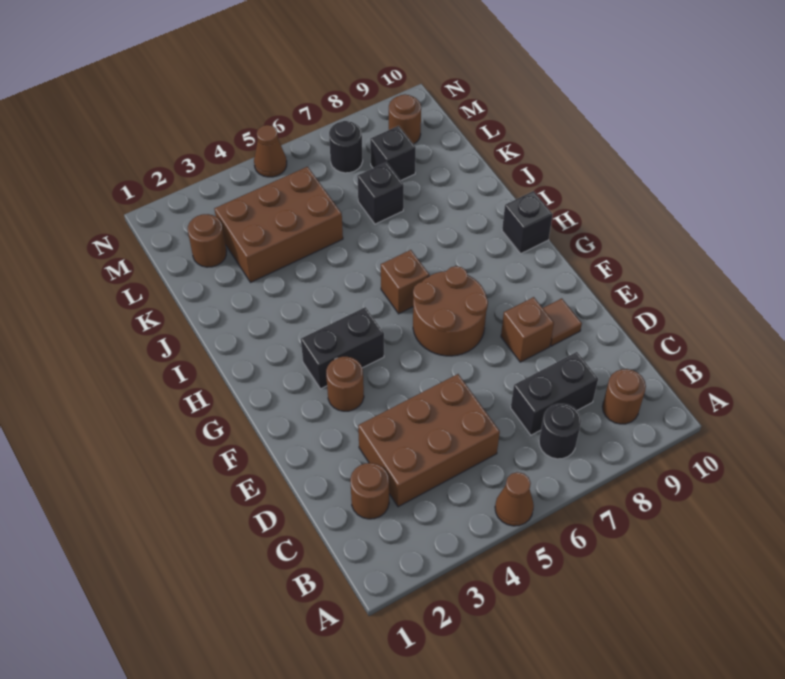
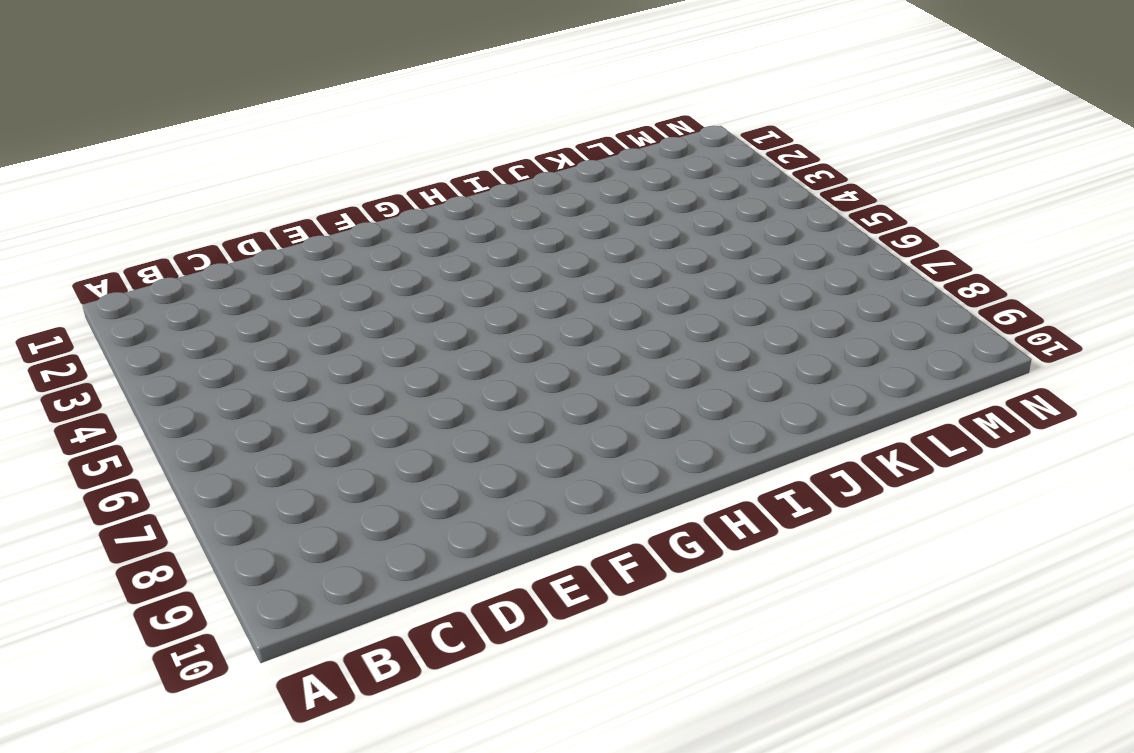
none -> brown 1x1 cone [495,472,534,526]
none -> black 1x1 round brick [539,404,581,459]
none -> brown 1x1 round brick [602,369,646,424]

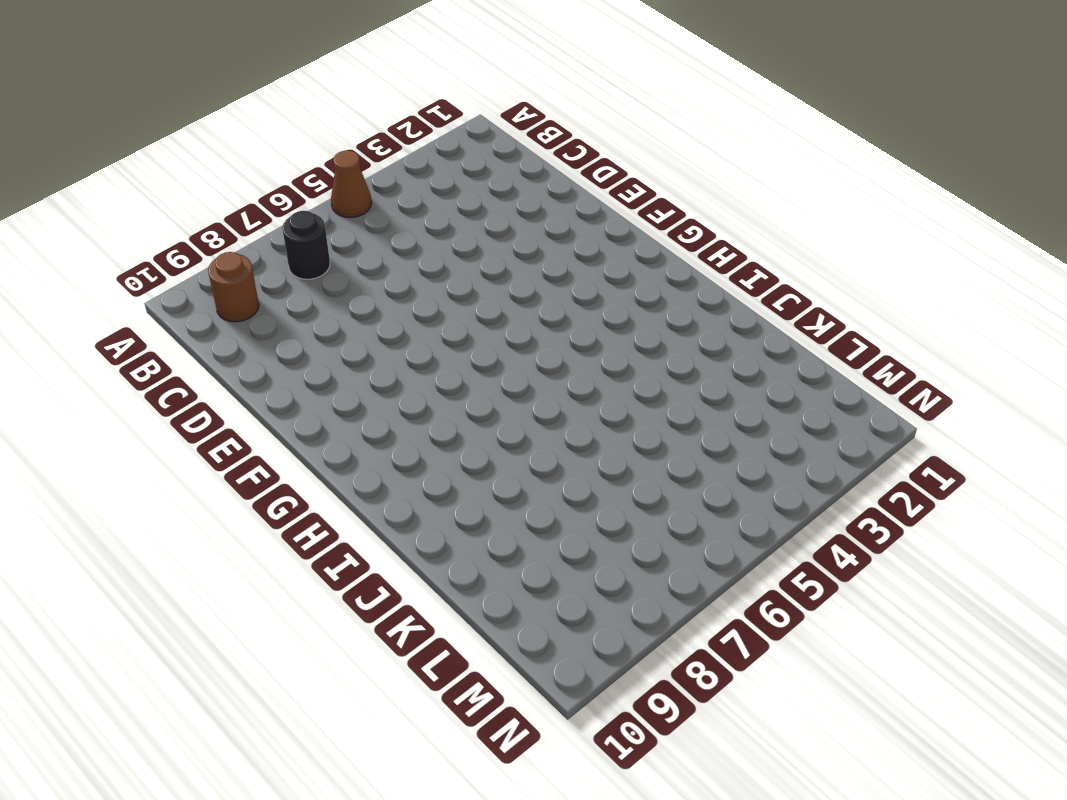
none -> brown 1x1 round brick [350,463,389,519]
none -> brown 2x3 brick [358,374,500,507]
none -> black 1x2 brick [511,352,598,435]

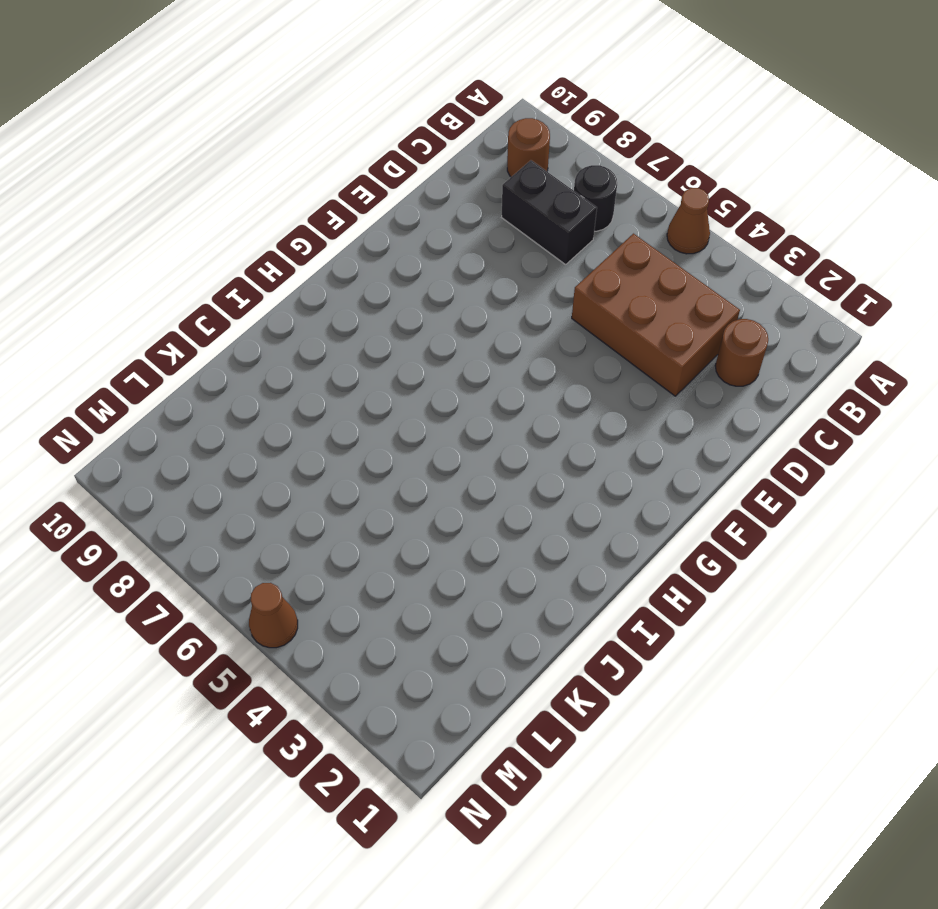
none -> brown 1x1 brick [501,297,554,362]
none -> brown 1x1 tile [543,298,582,346]
none -> brown 1x1 round brick [326,357,364,411]

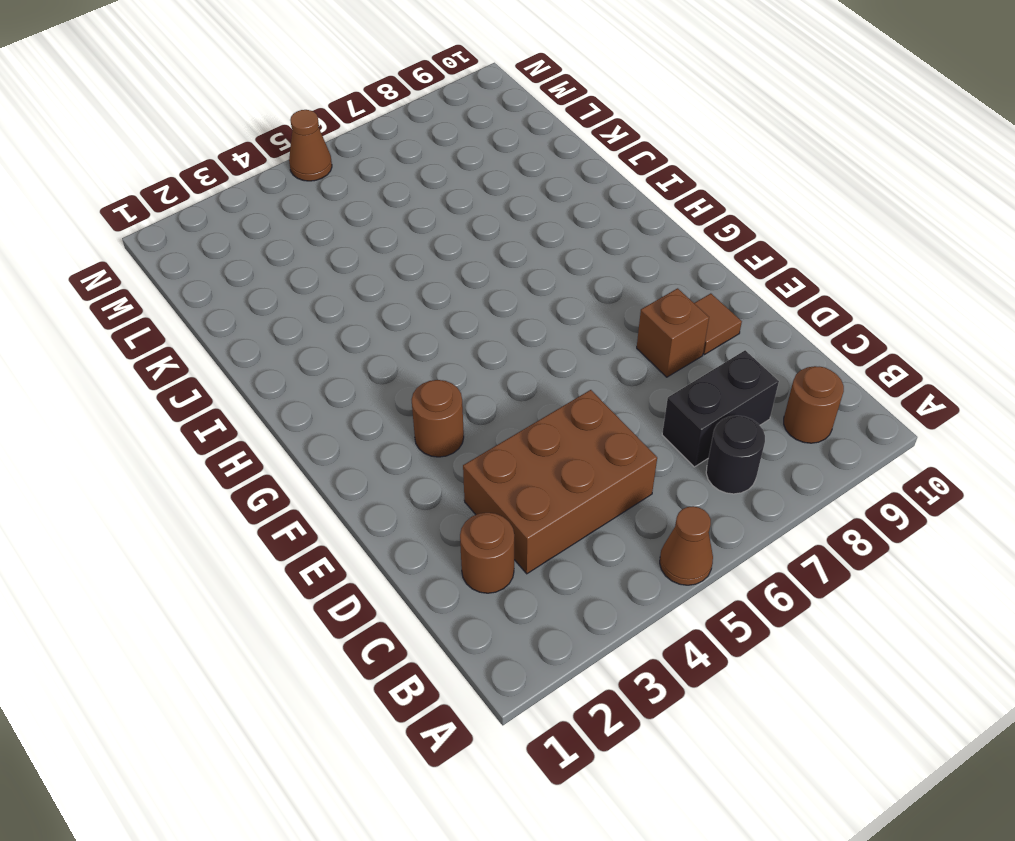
none -> brown 2x2 round brick [413,266,488,356]
none -> black 1x2 brick [301,307,384,389]
none -> brown 1x1 brick [381,250,429,314]

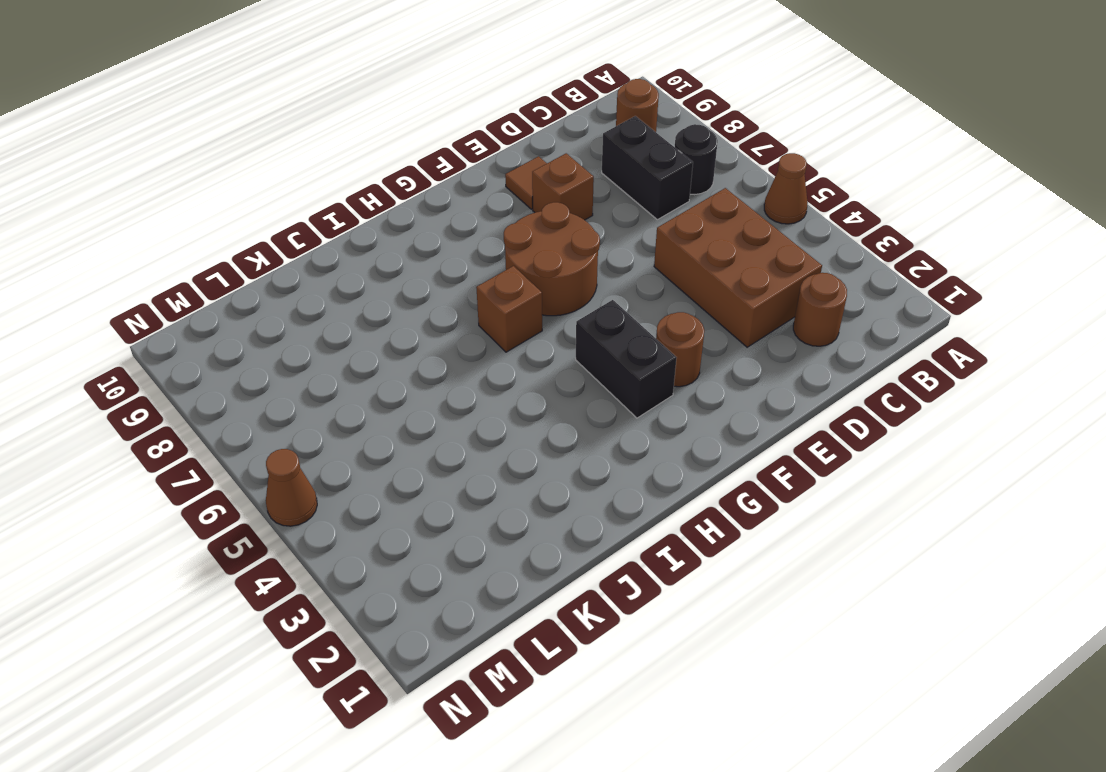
none -> black 1x1 brick [502,191,553,253]
none -> brown 2x3 brick [214,167,343,282]
none -> black 1x1 brick [357,162,404,224]

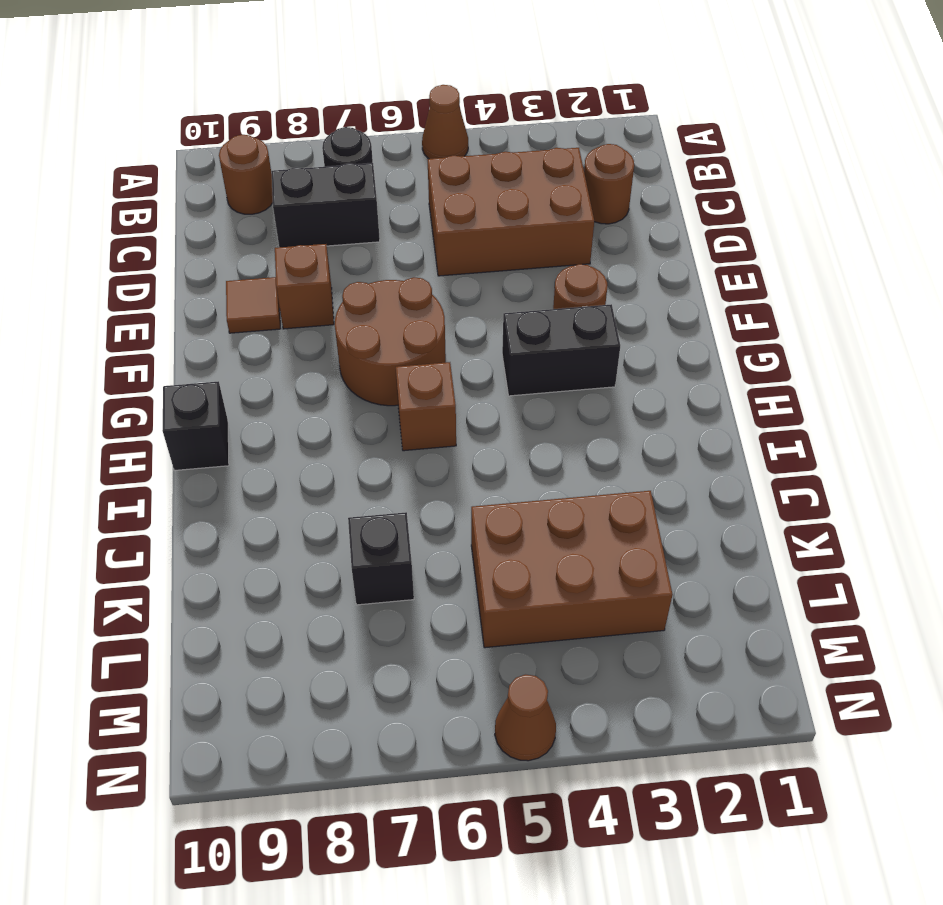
none -> brown 1x1 round brick [188,214,227,267]
none -> black 1x1 brick [370,126,416,180]
none -> black 1x1 round brick [329,121,363,173]

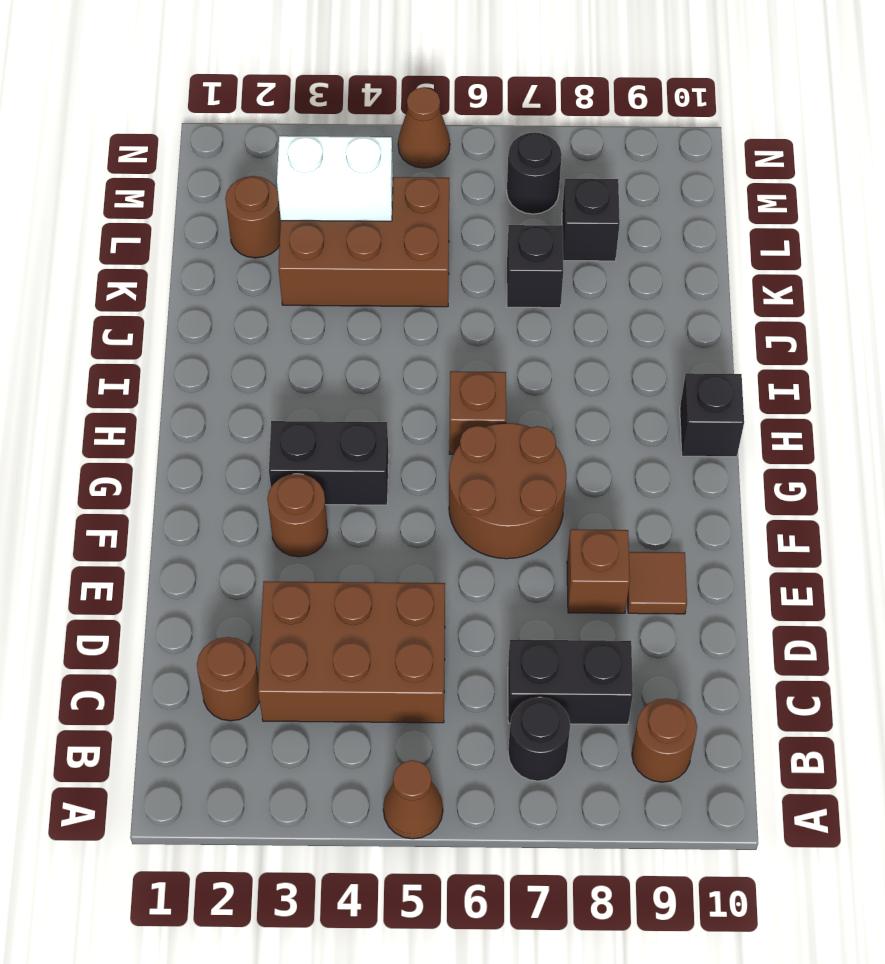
white 1x2 brick [277,136,393,221] -> none
none -> brown 1x1 round brick [389,94,421,144]

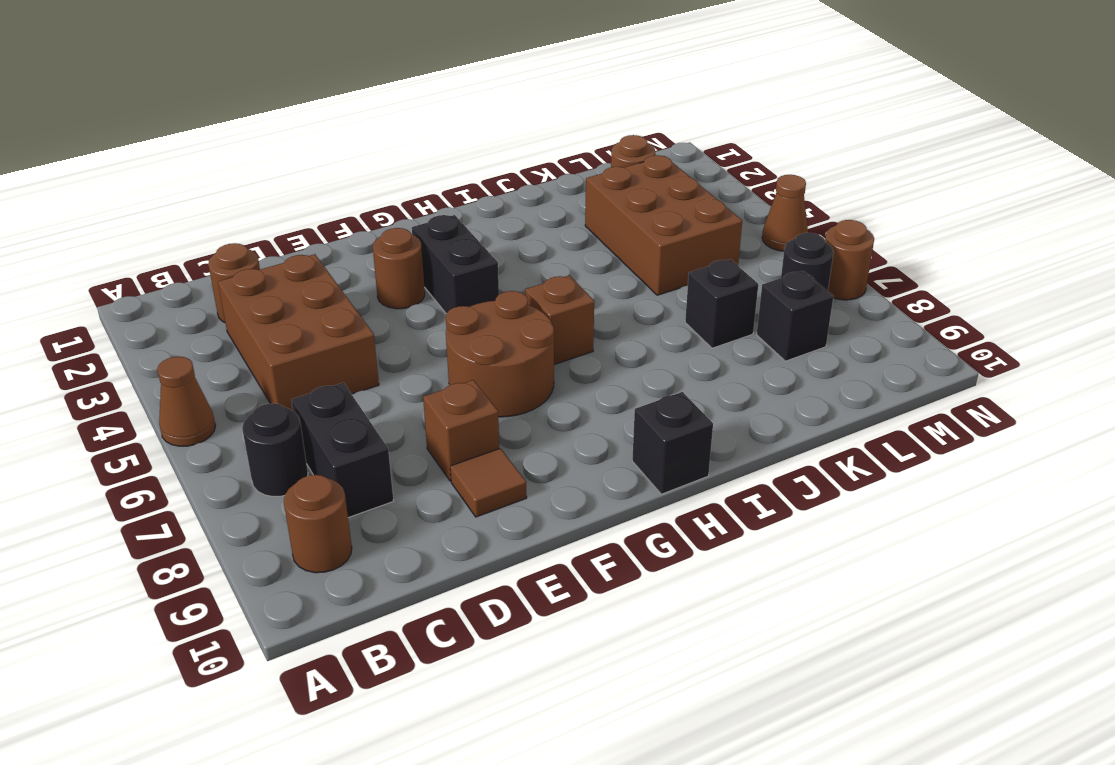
brown 1x1 round brick [825,220,874,300] -> brown 1x1 round brick moved to [389,94,421,144]

